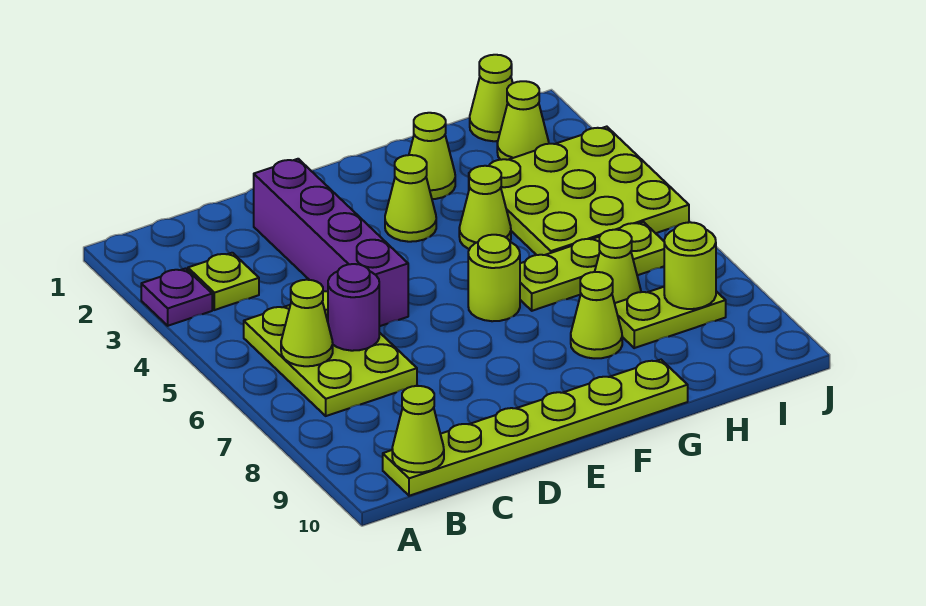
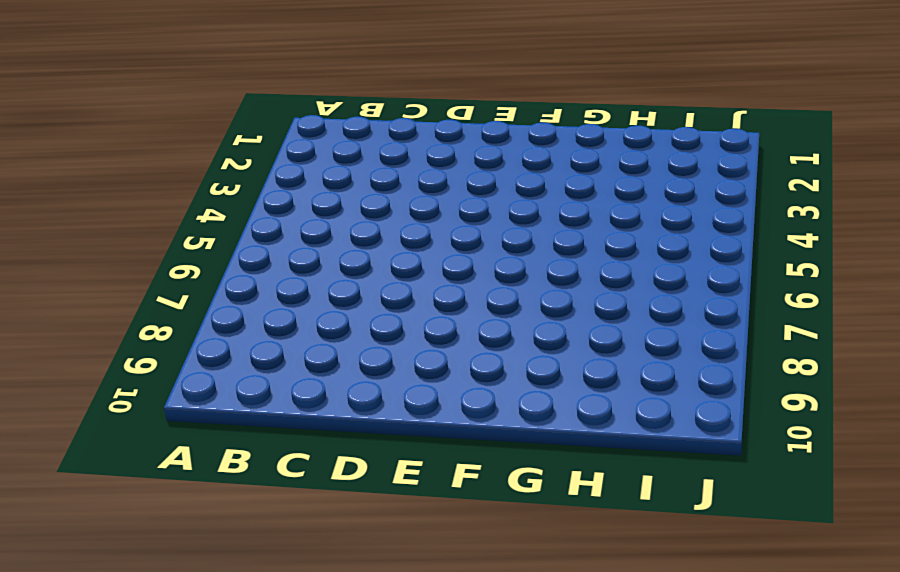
none -> purple 1x1 plate [141,268,212,326]
none -> lime 1x1 plate [188,253,259,310]
none -> lime 2x3 plate [244,291,417,416]

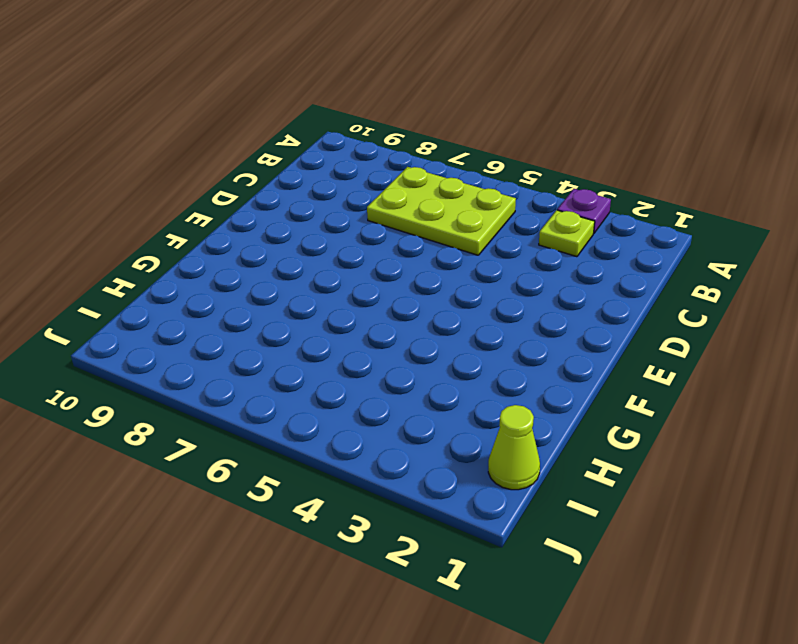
none -> lime 1x6 plate [383,360,688,496]
none -> purple 1x4 brick [254,159,408,326]
none -> lime 1x1 cone [385,155,436,242]

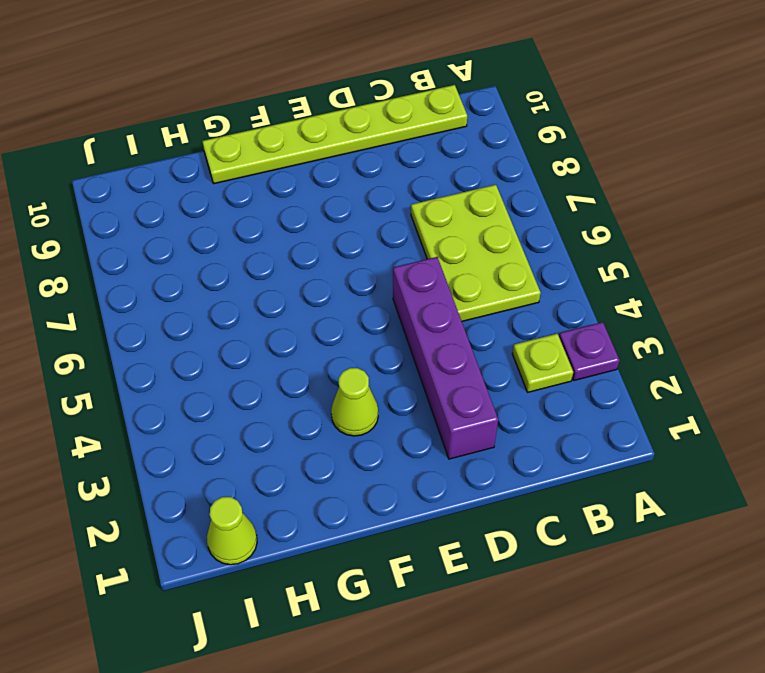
none -> lime 1x1 round brick [468,235,520,321]
none -> lime 1x1 cone [409,113,455,199]
none -> lime 1x1 cone [459,166,511,249]

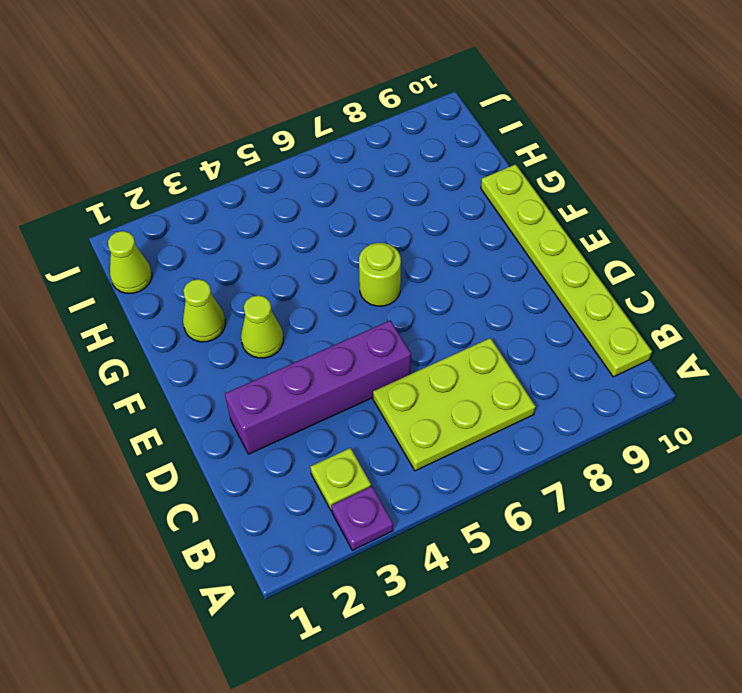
none -> lime 1x1 cone [459,166,511,249]
none -> lime 1x3 plate [520,222,664,311]
none -> lime 1x1 cone [571,272,622,359]

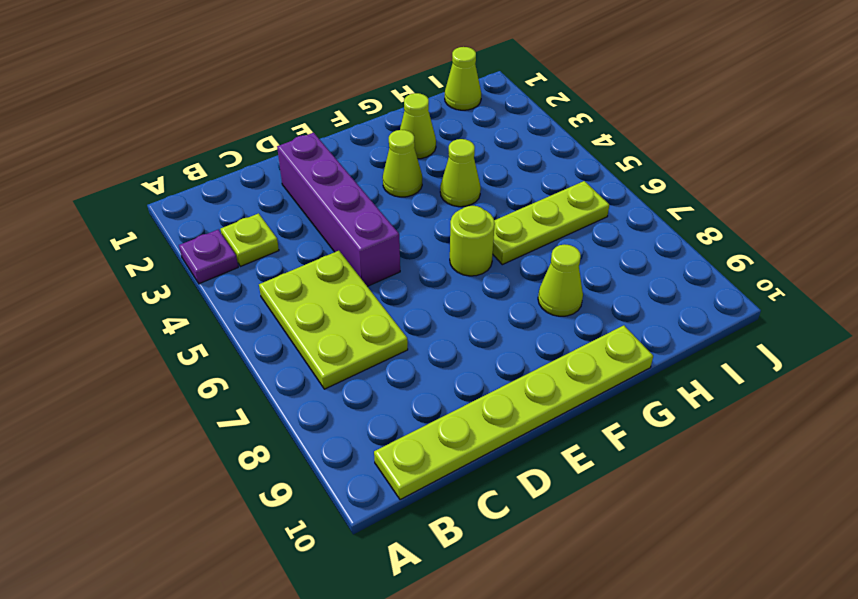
none -> lime 3x3 plate [469,127,689,255]
none -> lime 1x1 cone [595,230,641,303]
none -> lime 1x2 plate [615,287,726,348]

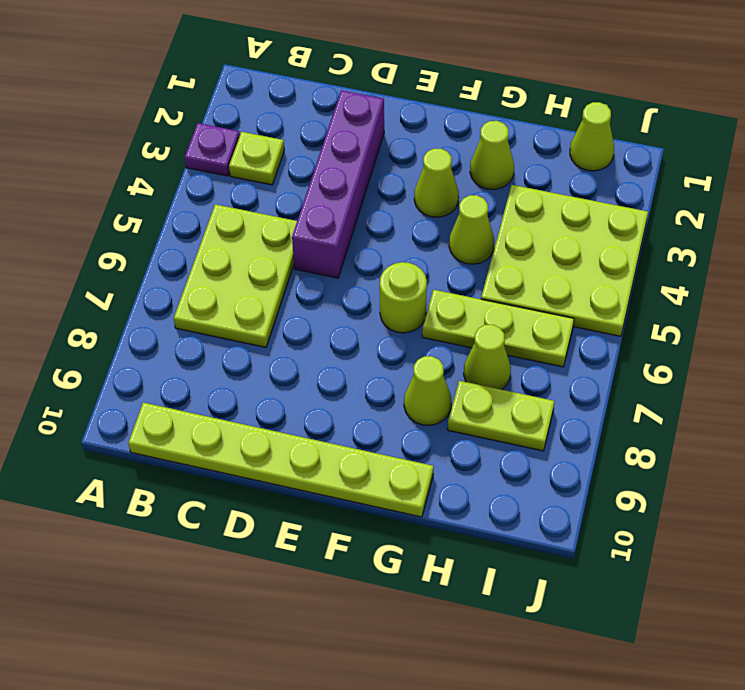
none -> lime 1x1 cone [497,81,549,160]
none -> lime 1x1 cone [281,280,333,366]
none -> lime 1x1 cone [392,386,444,472]

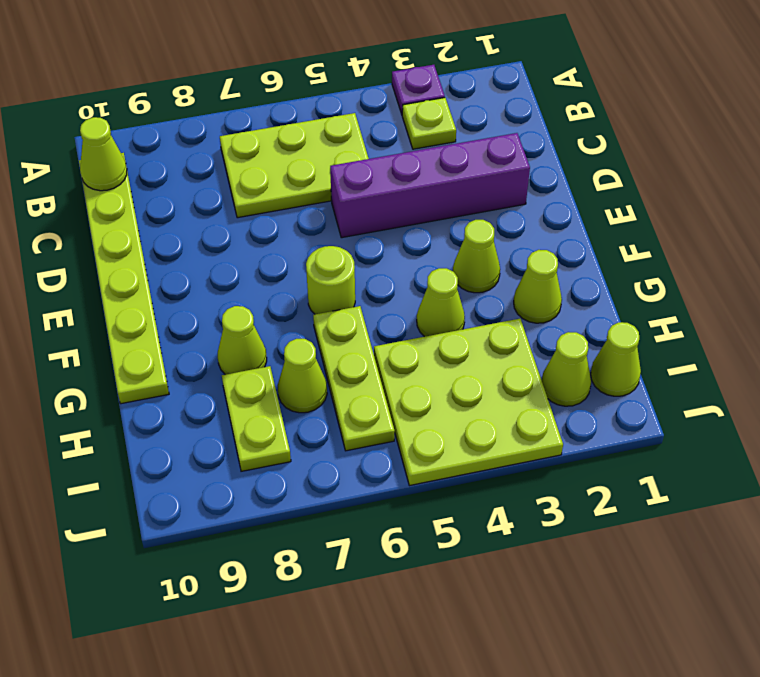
none -> lime 1x1 cone [281,280,333,366]
none -> purple 1x1 round brick [328,264,379,351]
none -> lime 1x1 round brick [664,222,716,309]

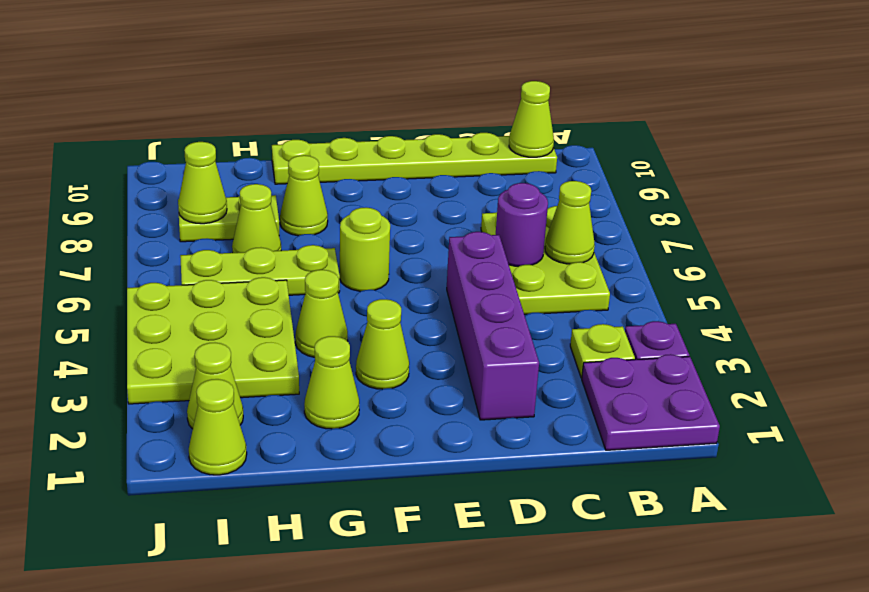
purple 2x2 plate [582,354,720,450] -> none
lime 1x1 cone [178,142,227,224] -> lime 1x1 round brick [664,222,716,309]

